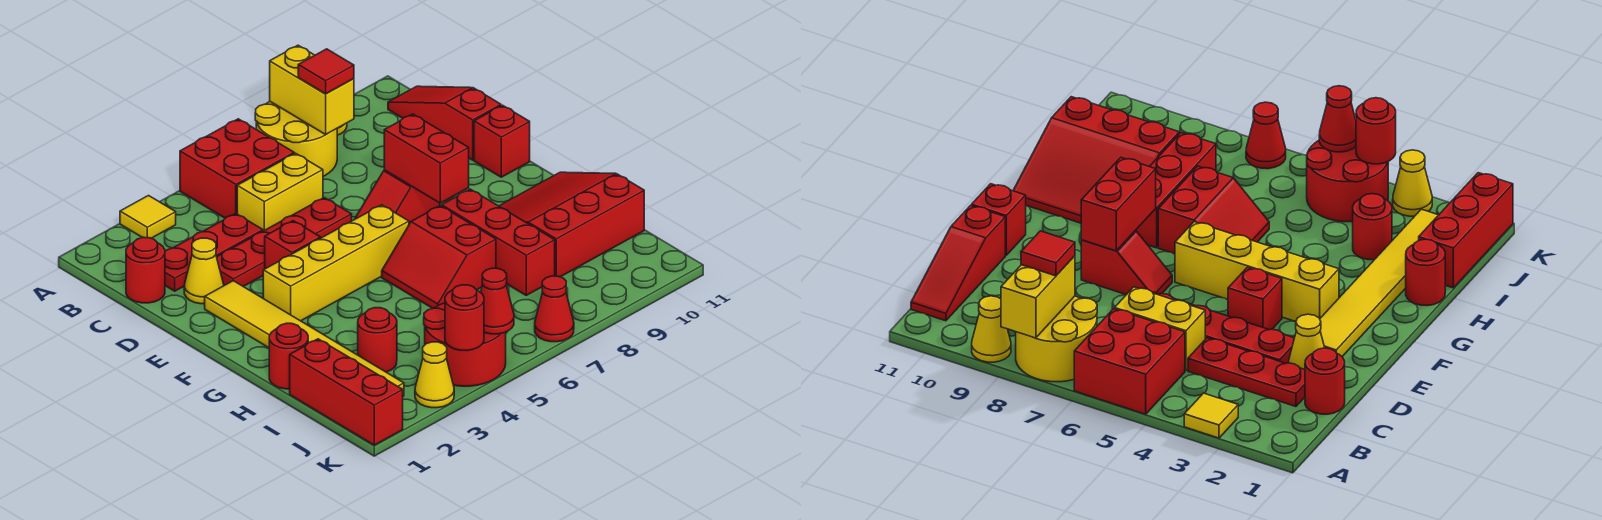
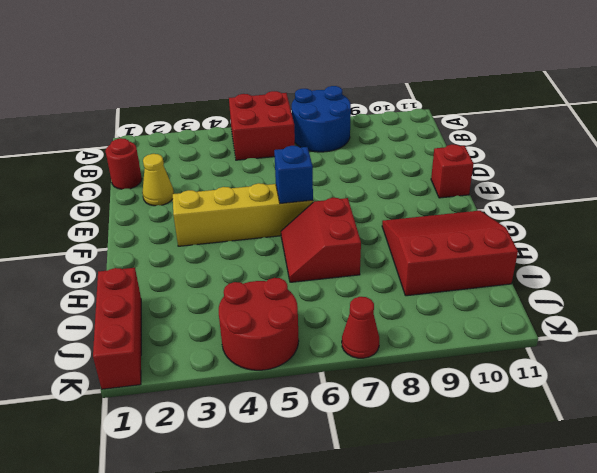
blue 2x2 round brick [292,86,351,152] -> yellow 2x2 round brick [255,102,337,176]
blue 1x1 brick [274,146,313,204] -> none
none -> yellow 1x1 tile [120,196,176,238]
none -> yellow 1x1 cone [972,296,1011,362]
none -> red 1x3 slope [388,86,501,160]

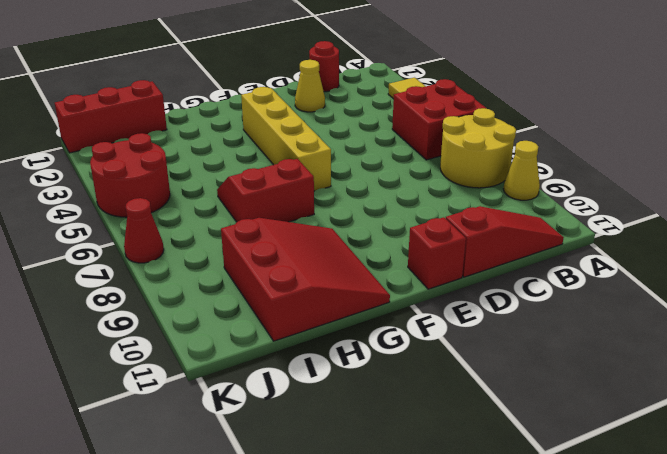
none -> red 1x3 plate [165,213,263,291]
none -> yellow 1x2 brick [237,153,323,231]
none -> red 1x4 plate [217,198,352,287]

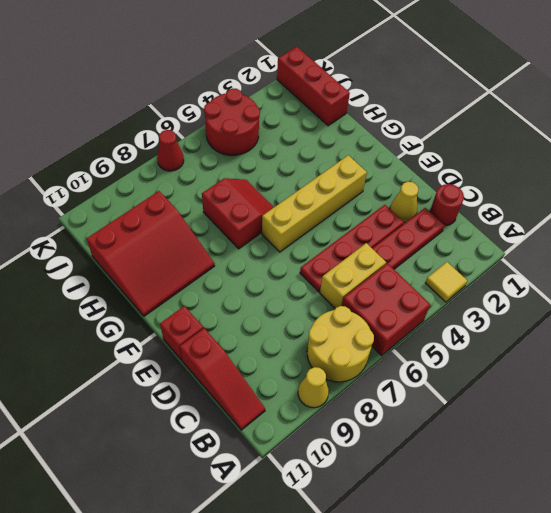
none -> yellow 1x6 tile [205,281,404,396]
none -> red 1x1 brick [265,221,320,269]
none -> red 1x2 slope [355,170,440,224]

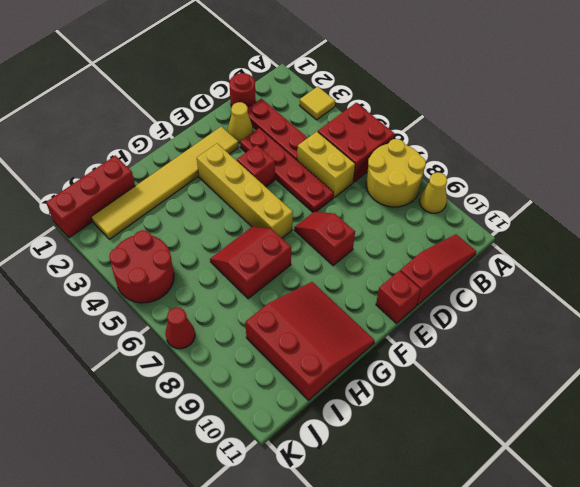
none -> red 1x3 brick [442,189,555,295]
none -> red 1x1 round brick [269,323,308,389]
none -> red 1x1 round brick [358,308,397,372]

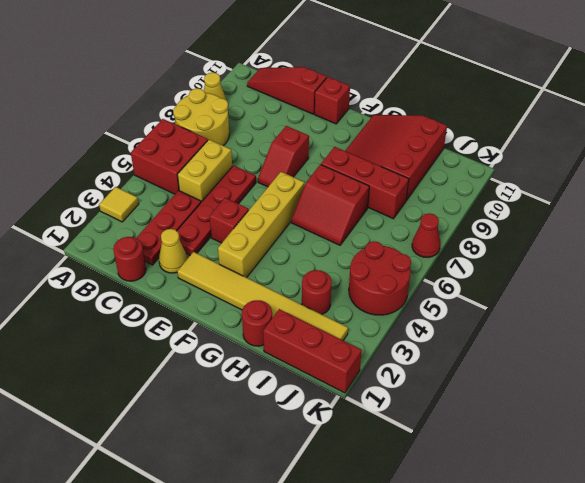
none -> yellow 1x1 cone [415,342,454,408]
none -> yellow 1x2 brick [270,45,354,135]
none -> red 1x2 brick [384,114,469,203]

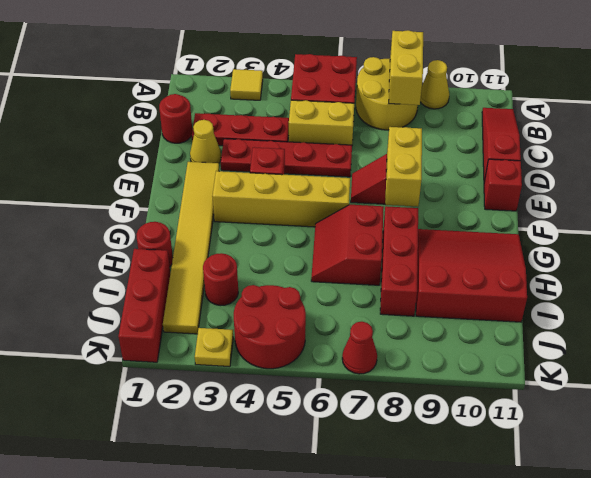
yellow 1x2 brick [385,127,422,207] -> red 1x2 brick [384,114,469,203]
yellow 1x1 plate [195,328,233,367] -> yellow 1x1 cone [415,342,454,408]
none -> red 1x1 round brick [445,285,484,351]
none -> red 1x1 cone [481,268,514,334]
none -> red 1x1 tile [298,49,354,94]

